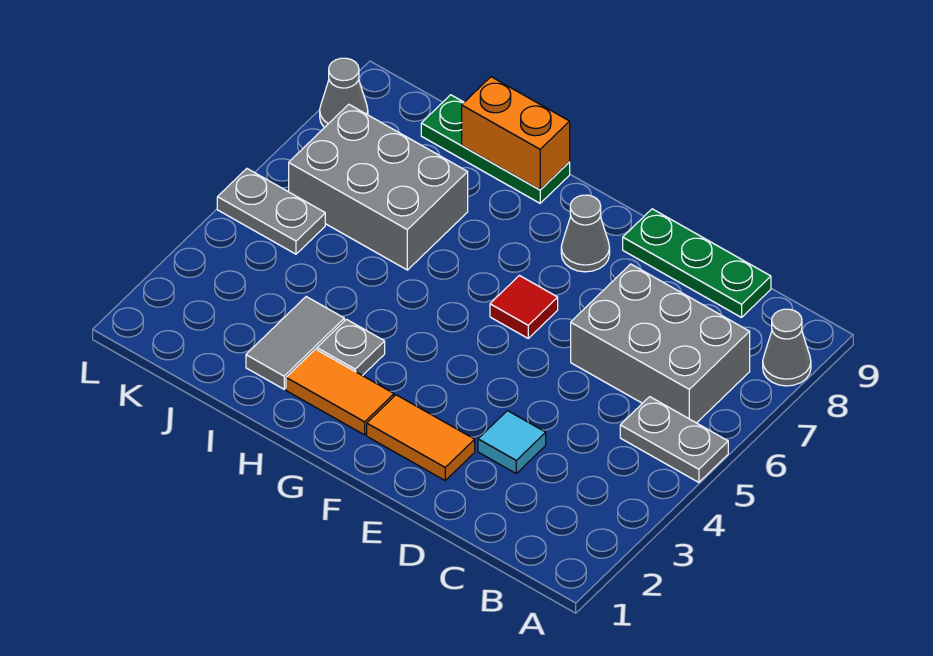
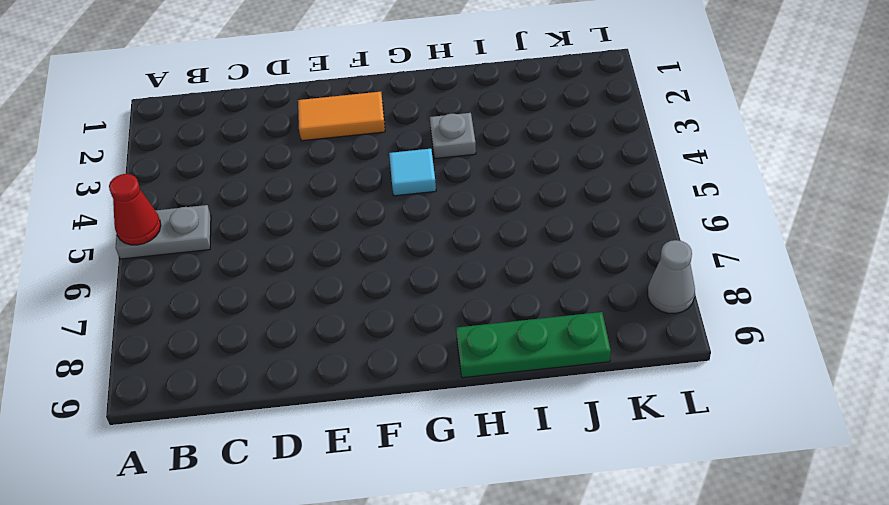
red 1x1 cone [109,174,161,245] -> none
cyan 1x1 tile [389,149,436,196] -> cyan 1x1 tile moved to [478,411,546,473]
none -> grey 1x1 cone [763,309,811,386]
none -> grey 2x3 brick [571,264,750,423]
none -> green 1x3 plate [623,209,771,317]

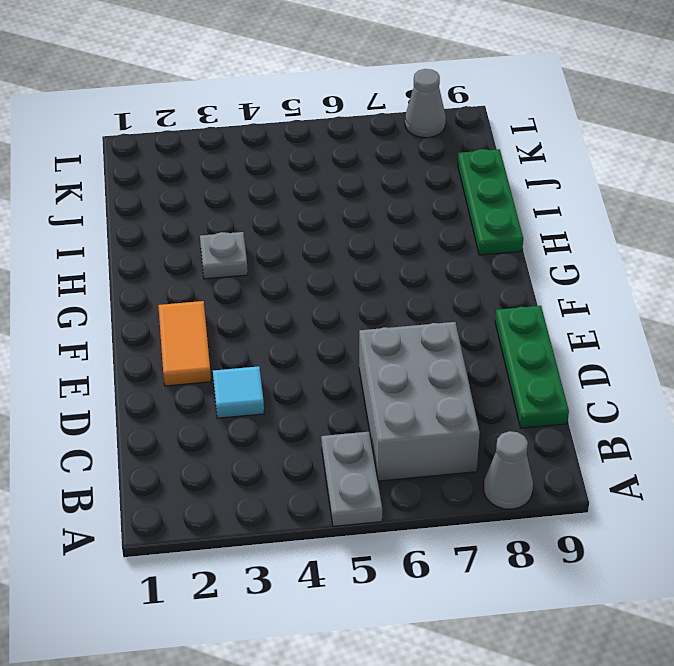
none -> red 1x1 tile [490,276,558,338]
none -> grey 1x1 cone [561,195,610,272]
none -> orange 1x2 tile [286,349,394,435]

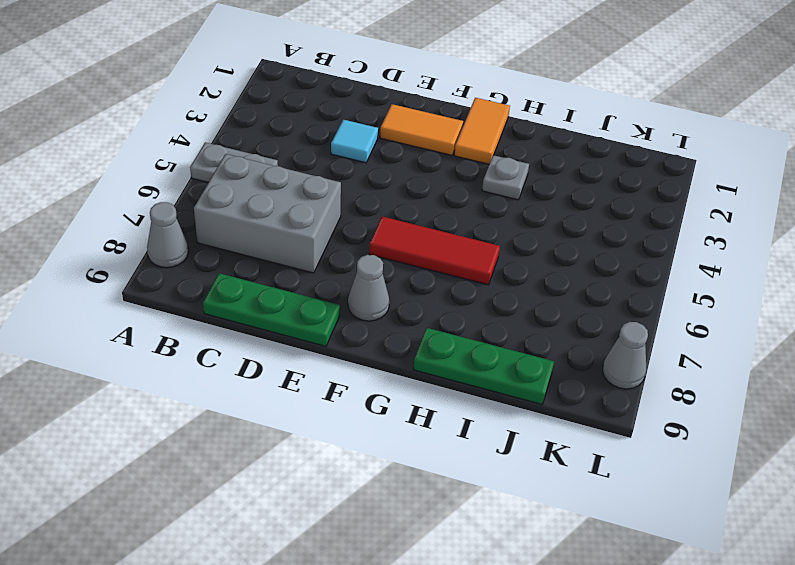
red 1x3 tile [369,216,500,285] -> red 1x1 tile [490,276,558,338]
orange 1x2 tile [454,98,510,164] -> orange 1x2 tile turned to [286,349,394,435]
none -> grey 1x2 tile [246,297,344,389]
none -> grey 2x3 brick [289,104,468,270]
none -> grey 1x2 plate [217,169,325,254]

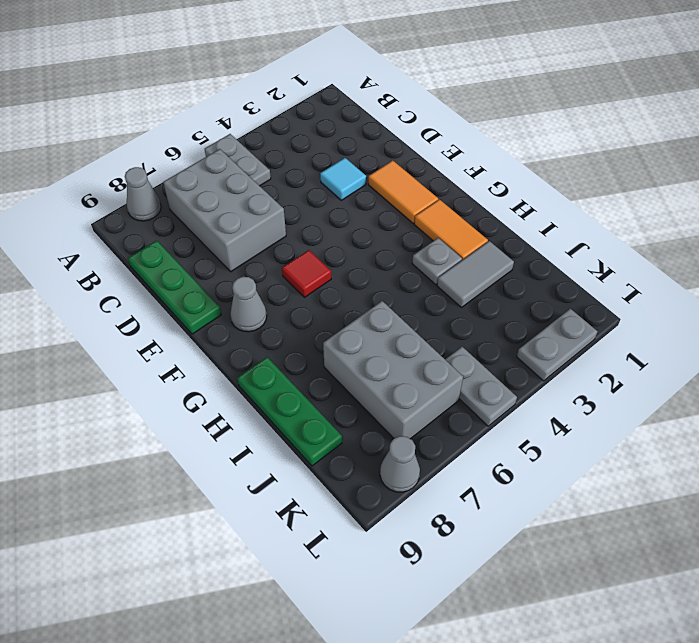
grey 1x2 plate [517,309,598,381] -> none
none -> orange 1x2 brick [462,77,570,190]

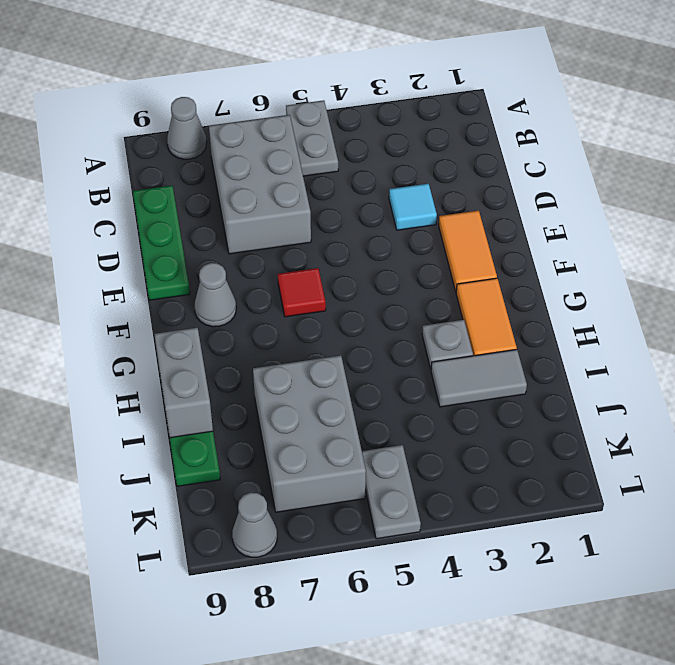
grey 1x2 brick [154,328,213,438] -> orange 1x2 brick [462,77,570,190]

